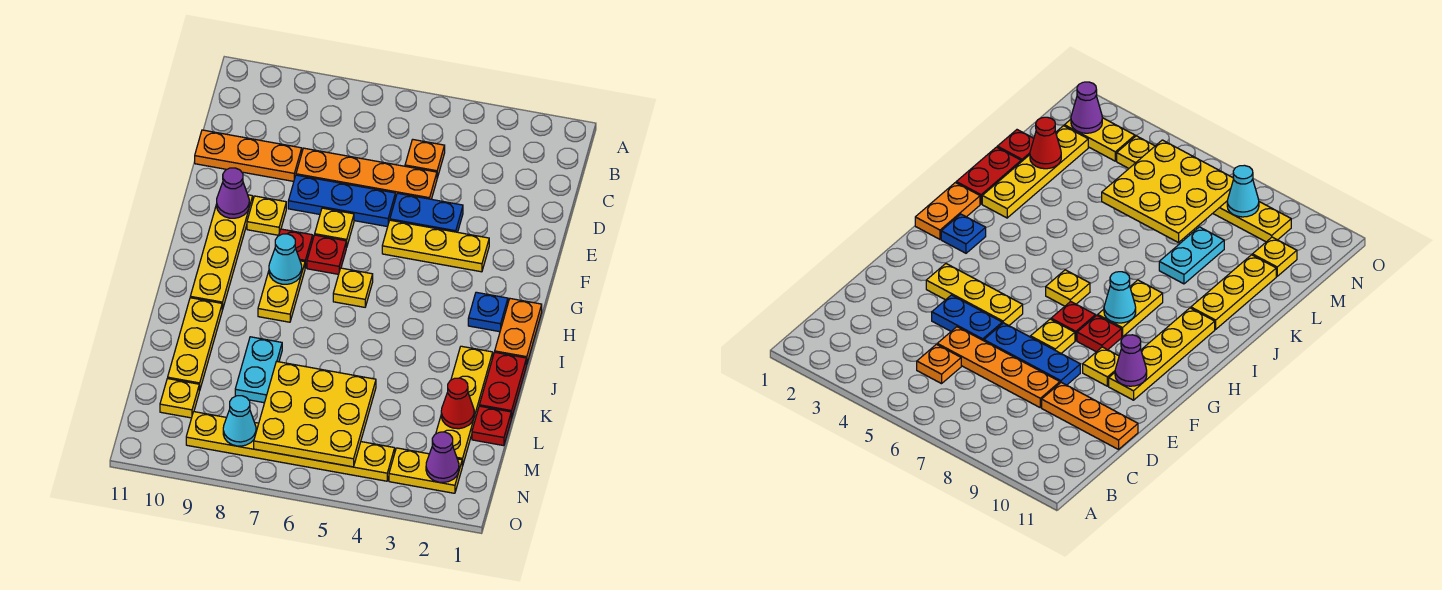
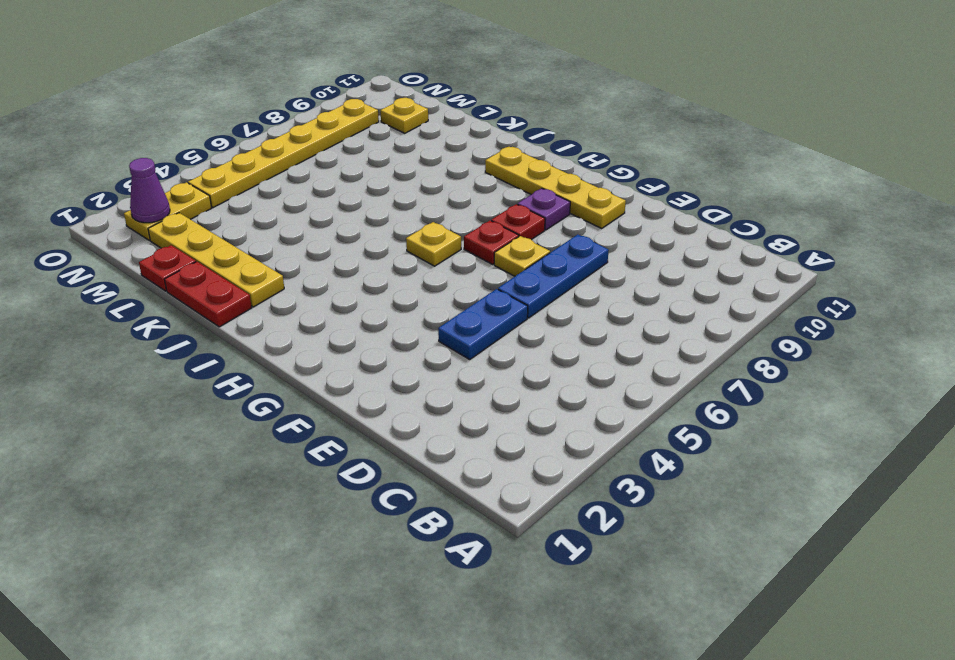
purple 1x1 plate [518,188,570,230] -> none
none -> orange 1x1 plate [405,140,445,178]
none -> orange 1x4 plate [296,148,437,199]
none -> orange 1x3 plate [195,130,302,181]

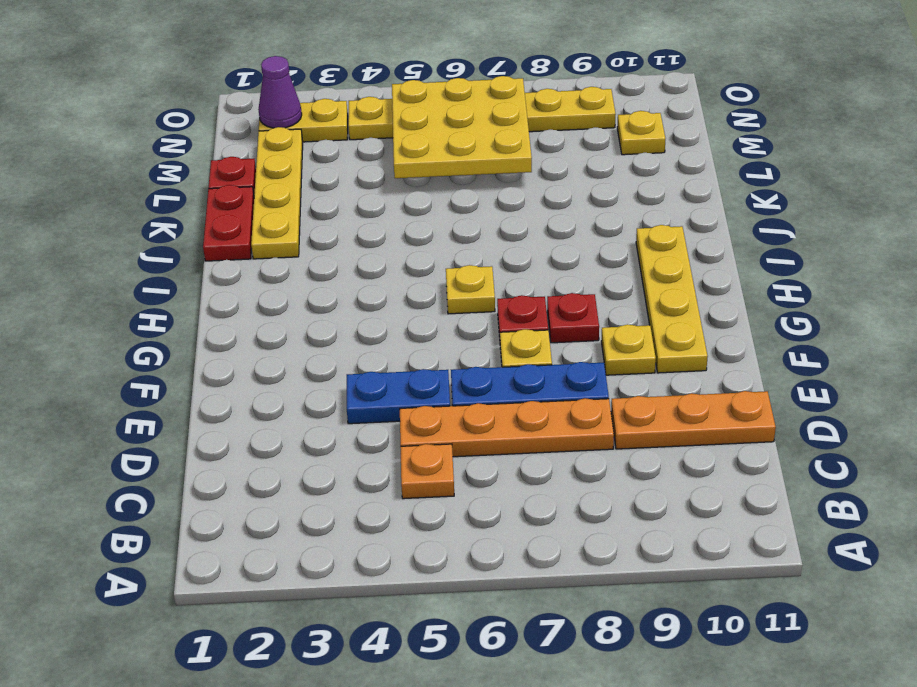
none -> yellow 1x3 plate [382,220,489,272]
none -> orange 1x2 plate [495,299,542,365]
none -> blue 1x1 plate [468,292,508,332]

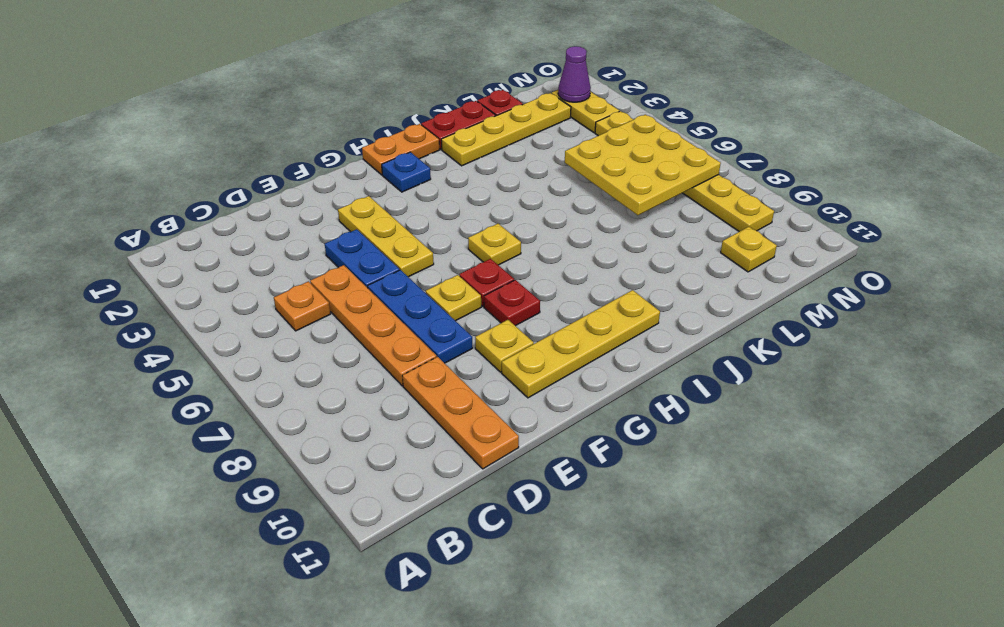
none -> yellow 1x2 plate [258,261,305,322]
none -> yellow 1x3 plate [168,298,222,391]
none -> cyan 1x2 plate [235,337,282,403]

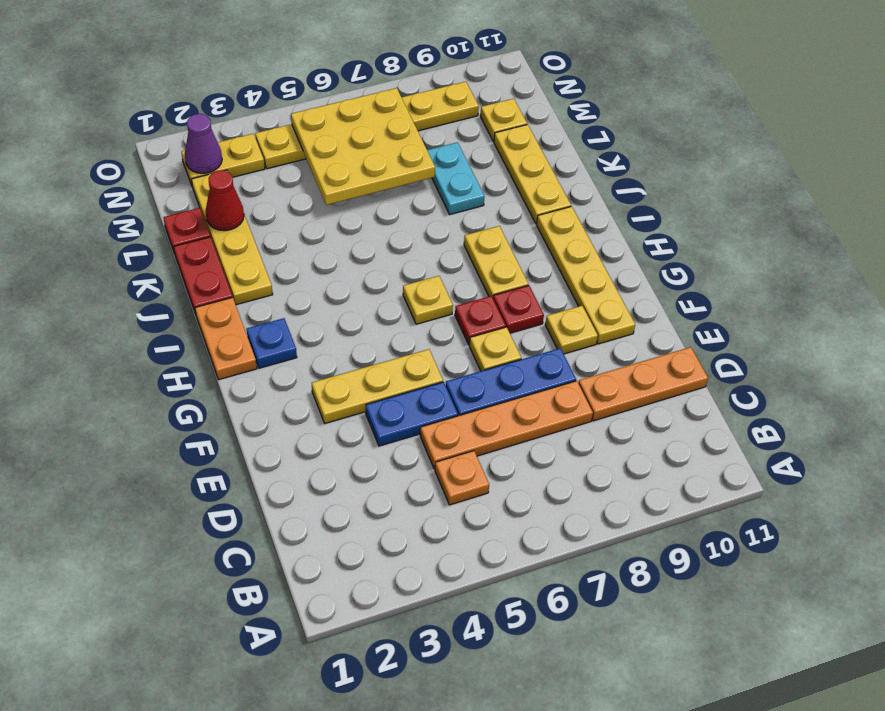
none -> purple 1x1 cone [217,168,249,218]
none -> cyan 1x1 cone [269,234,302,284]
none -> cyan 1x1 cone [223,396,256,446]

